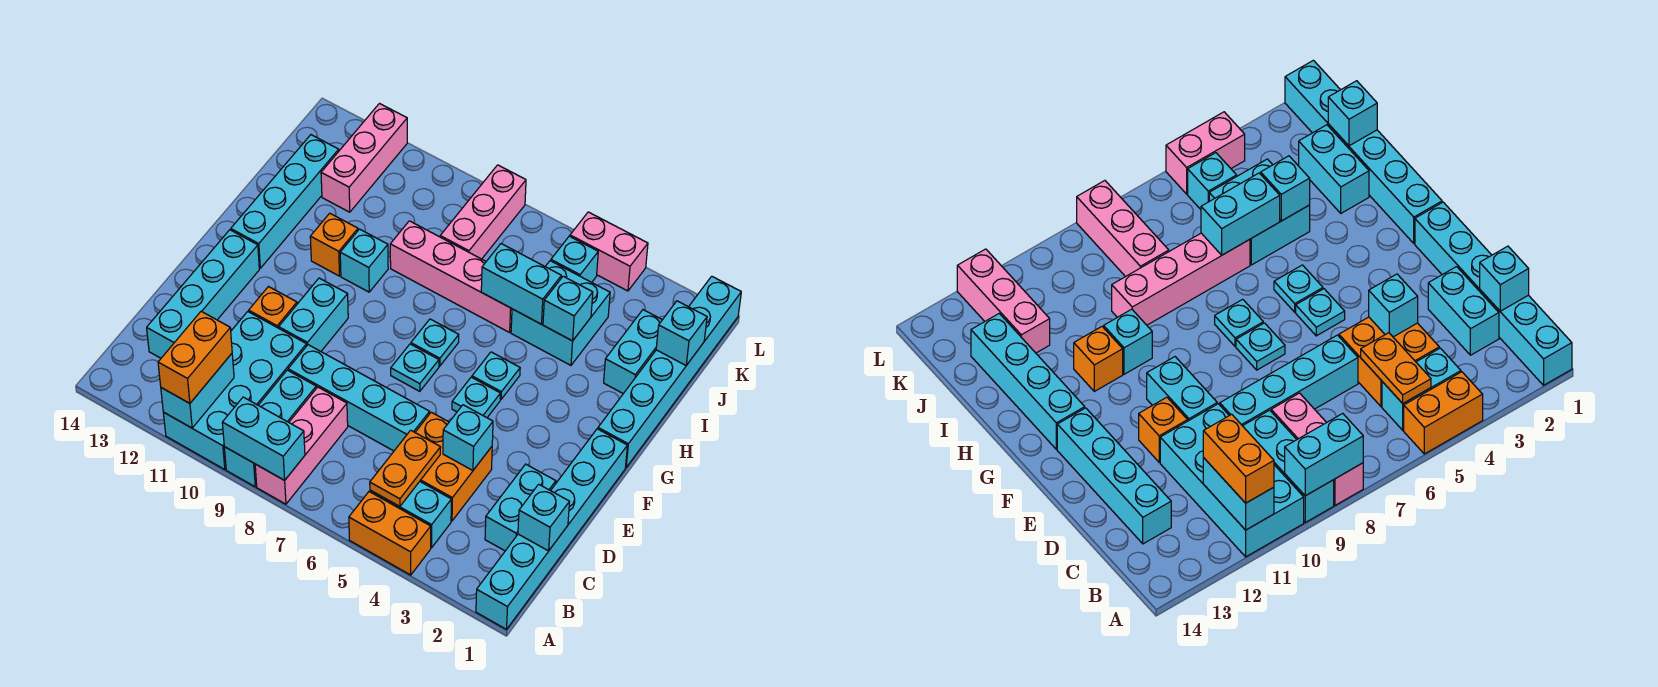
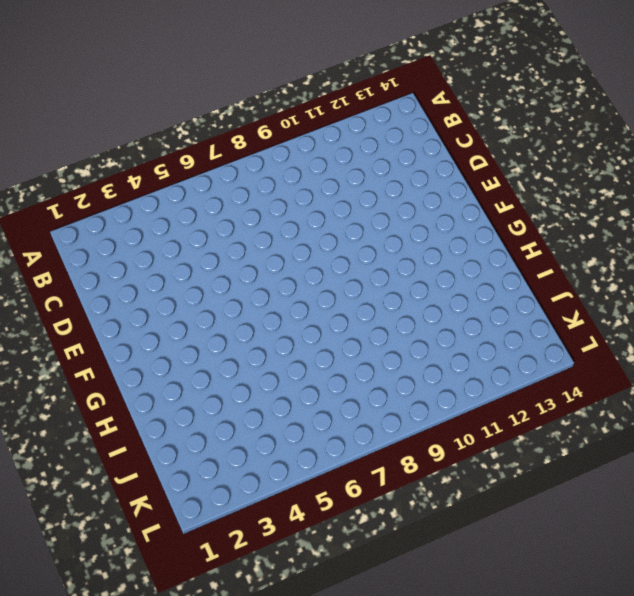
none -> cyan 1x6 brick [476,429,627,629]
none -> orange 1x2 brick [349,492,431,575]
none -> pink 1x3 brick [255,387,348,504]
none -> cyan 1x3 brick [224,370,316,487]

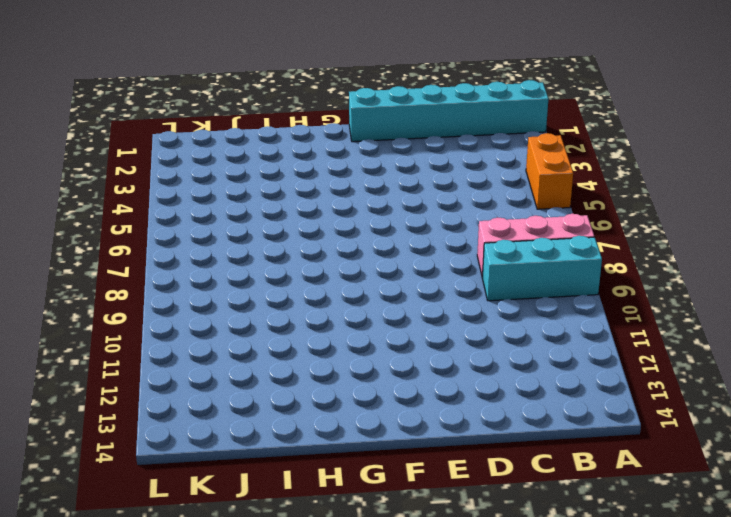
none -> cyan 2x4 brick [163,312,307,470]
none -> cyan 1x2 brick [370,482,451,548]
none -> cyan 1x2 brick [485,464,556,551]
none -> orange 2x2 brick [415,412,492,521]

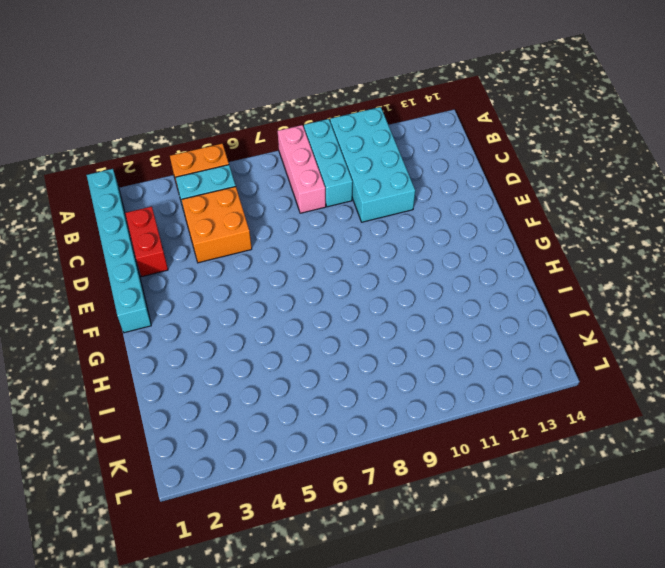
red 1x2 brick [125,206,168,277] -> cyan 1x2 brick [485,464,556,551]
none -> cyan 1x4 brick [147,230,259,358]
none -> cyan 1x4 brick [288,345,430,451]
none -> cyan 1x2 brick [279,278,348,351]
none -> orange 1x1 brick [249,287,297,328]

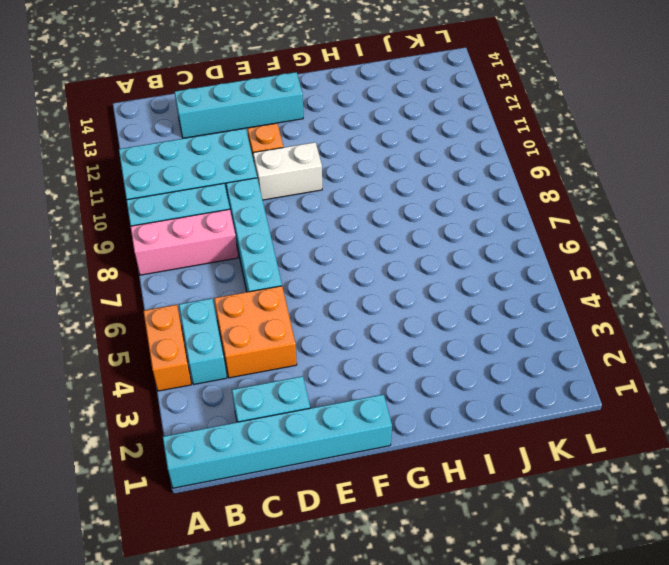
white 1x2 brick [253,142,322,200] -> cyan 1x2 brick [279,278,348,351]
none -> cyan 1x1 plate [452,377,500,418]
none -> cyan 1x1 plate [391,344,439,391]
none -> cyan 1x6 brick [598,276,741,467]
none -> cyan 1x1 plate [472,352,520,399]

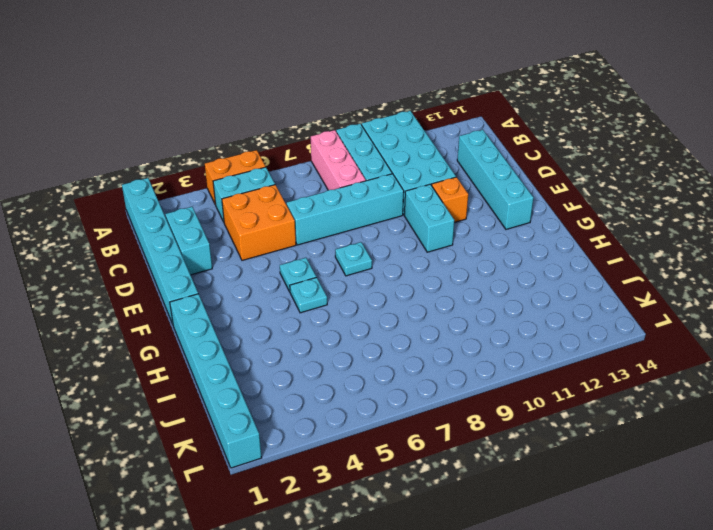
none -> cyan 1x1 plate [411,319,459,366]
none -> cyan 1x4 brick [231,135,339,268]
none -> cyan 1x1 brick [340,229,388,292]
none -> orange 1x1 brick [310,213,358,276]

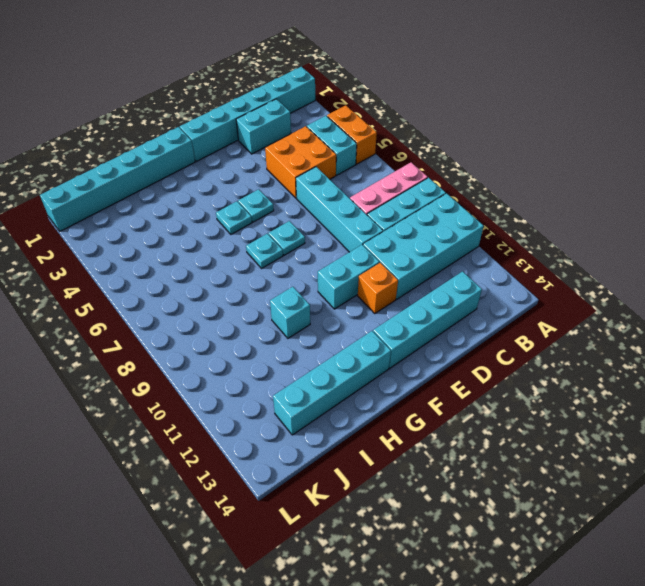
none -> orange 1x1 brick [310,213,358,276]
none -> cyan 1x2 brick [604,310,662,394]
none -> cyan 2x2 brick [511,261,610,365]
none -> pink 1x4 brick [390,221,512,332]

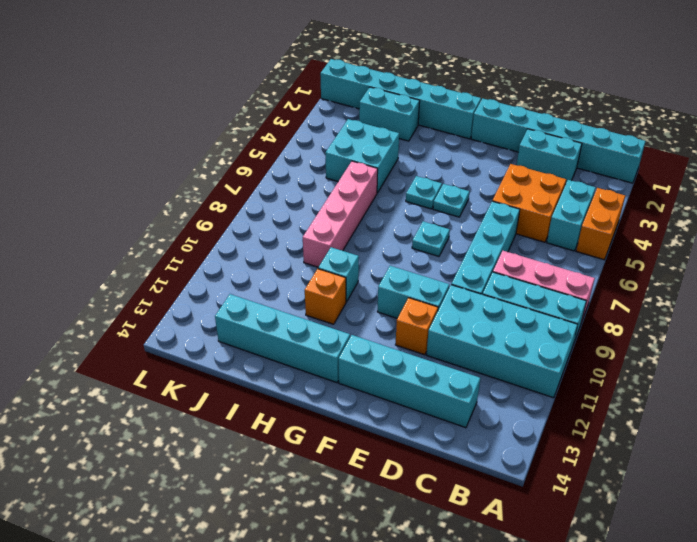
none -> cyan 1x1 plate [411,319,459,366]
none -> pink 1x3 brick [440,165,526,259]
none -> pink 1x3 brick [321,104,407,212]
none -> cyan 1x1 brick [551,236,598,282]

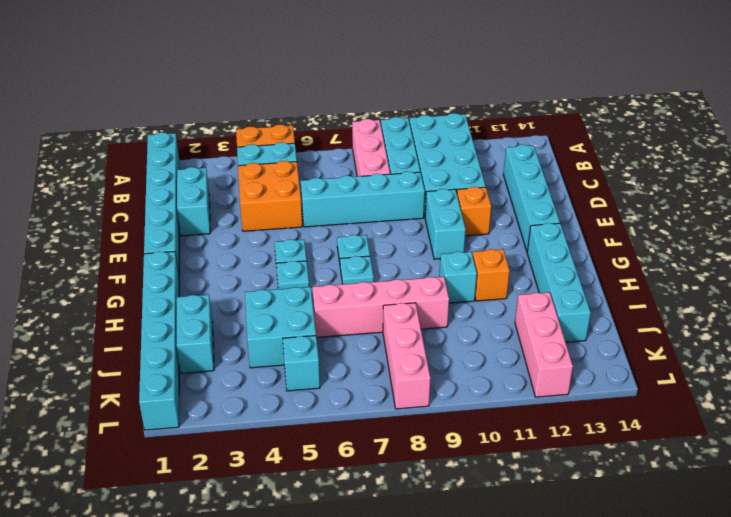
none -> pink 1x2 brick [570,212,648,291]
none -> cyan 1x2 brick [222,397,305,480]
none -> cyan 1x2 brick [161,354,234,428]
none -> orange 1x2 plate [370,430,441,507]

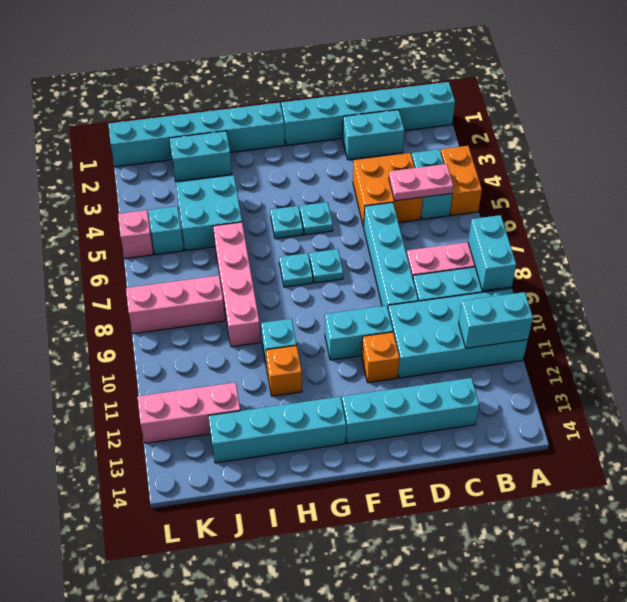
pink 1x2 plate [389,164,453,201] -> orange 1x2 plate [370,430,441,507]
pink 1x1 brick [118,210,153,259] -> pink 1x2 brick [570,212,648,291]
none -> cyan 1x1 brick [518,484,569,551]
none -> cyan 1x1 brick [443,405,493,470]
none -> cyan 1x1 brick [543,276,593,341]
none -> cyan 1x2 brick [481,244,561,324]

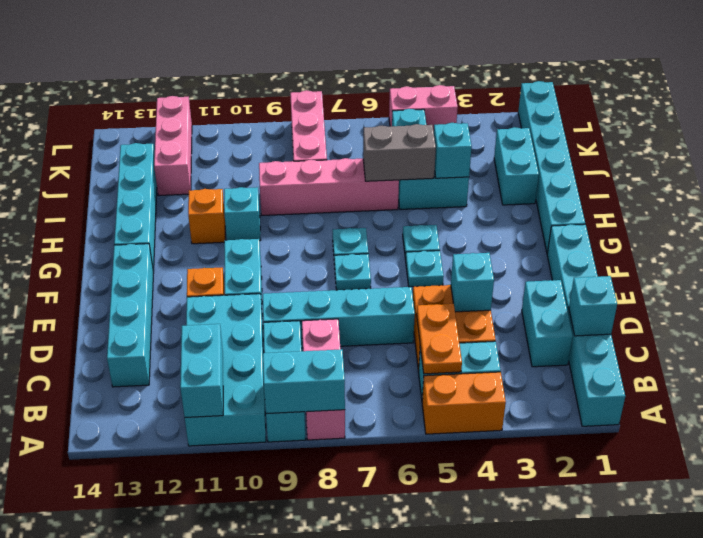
grey 1x2 brick [363,124,436,181] -> cyan 1x2 brick [481,244,561,324]
none -> cyan 1x1 brick [656,301,707,365]
none -> orange 1x2 brick [158,311,232,403]

